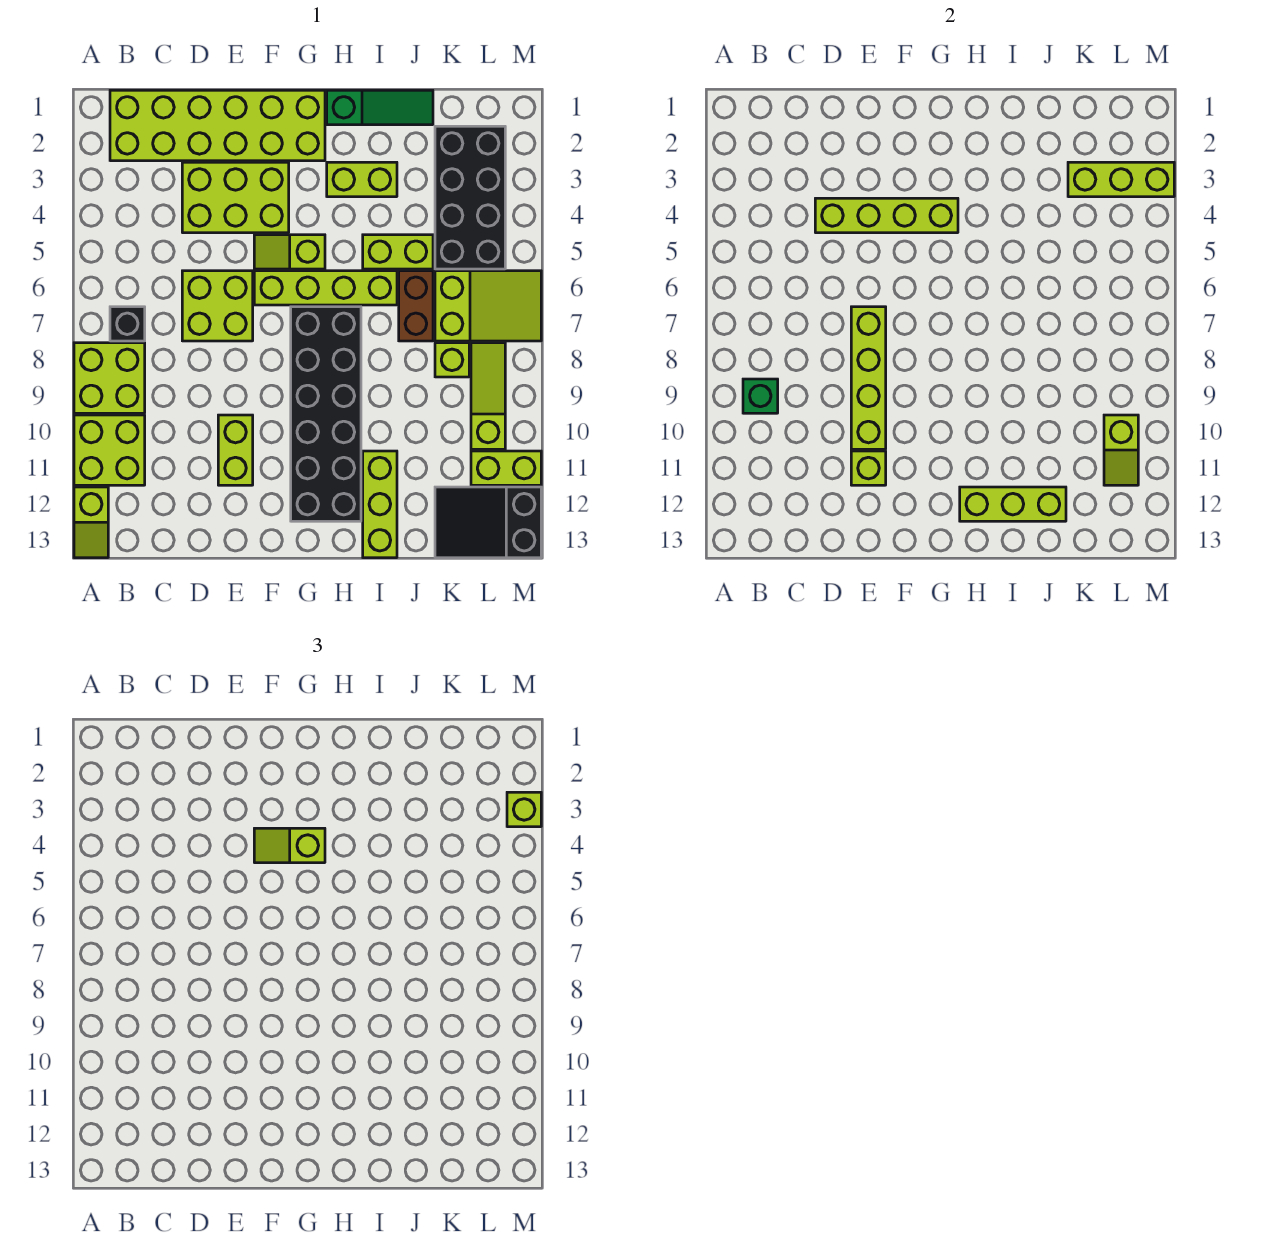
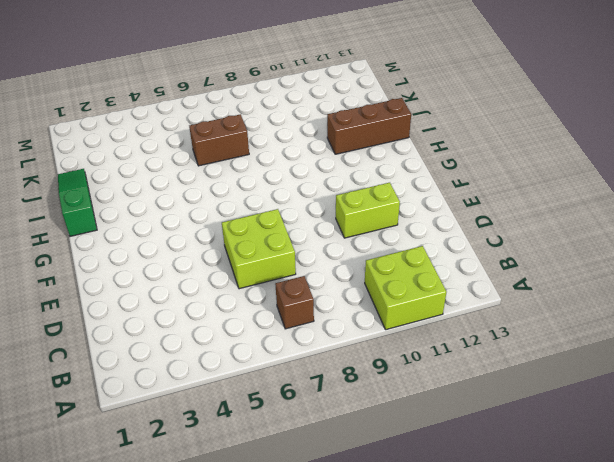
brown 1x1 brick [275,276,314,329] -> black 1x1 brick [110,307,145,341]
brown 1x3 brick [327,98,411,154] -> lime 1x3 brick [363,451,397,558]
none -> lime 2x2 brick [74,343,145,413]
none -> lime 1x2 slope [74,487,108,558]
none -> lime 2x6 brick [110,90,325,161]
none -> lime 2x3 brick [182,162,289,233]

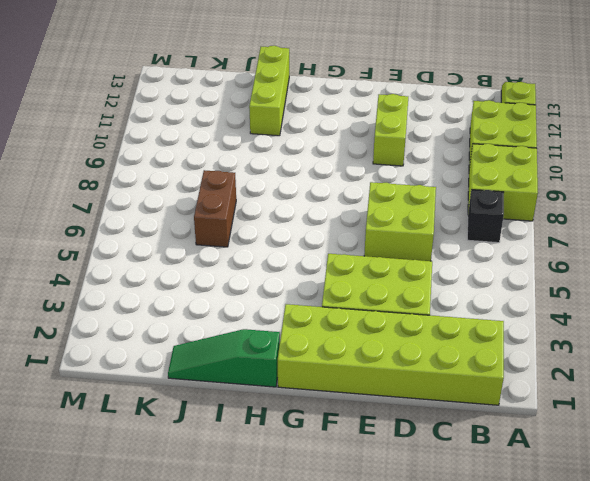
none -> lime 1x2 slope [254,235,325,269]
none -> lime 1x4 brick [254,271,397,305]
none -> black 2x6 brick [291,307,361,521]
none -> lime 1x2 brick [327,162,397,197]

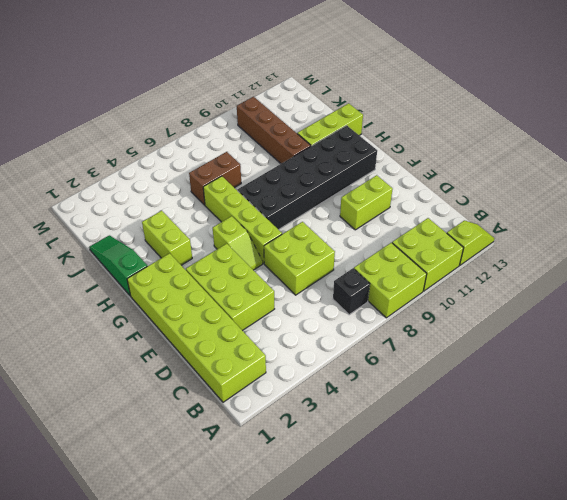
brown 1x4 brick [237,97,311,164] -> lime 1x3 slope [471,343,505,449]
none -> lime 1x2 brick [363,235,433,269]
none -> black 2x4 brick [435,126,505,269]
none -> lime 2x3 slope [435,271,541,341]
none -> lime 1x1 brick [435,343,469,377]

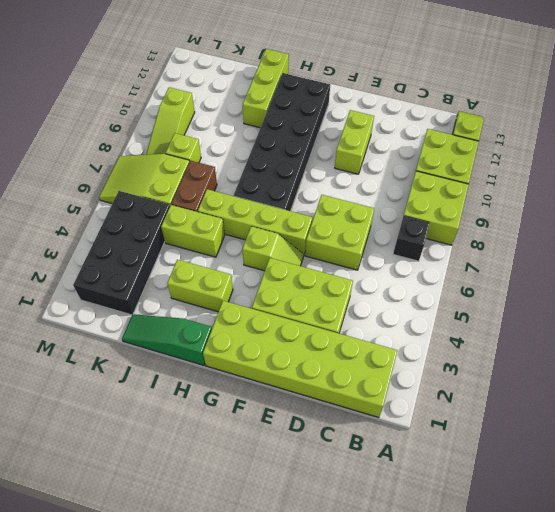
none -> black 2x3 slope [435,487,541,558]
none -> lime 1x2 brick [471,451,541,485]
none -> green 1x1 brick [743,379,778,413]
none -> lime 1x4 brick [815,198,958,233]

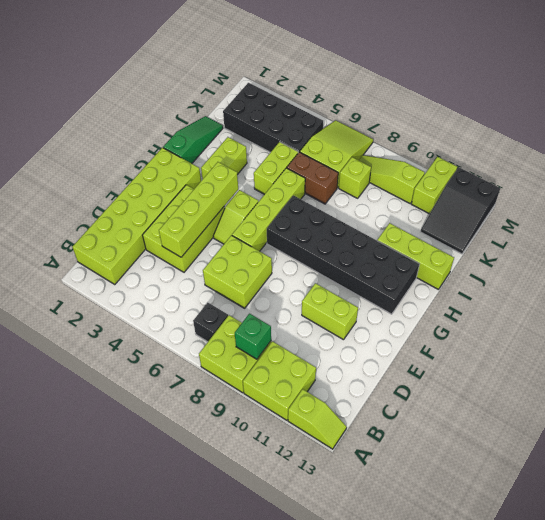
none -> lime 1x4 brick [851,307,886,449]
none -> lime 1x1 brick [851,451,886,485]
none -> lime 1x3 brick [960,487,1066,521]
none -> lime 1x3 brick [1068,162,1174,197]

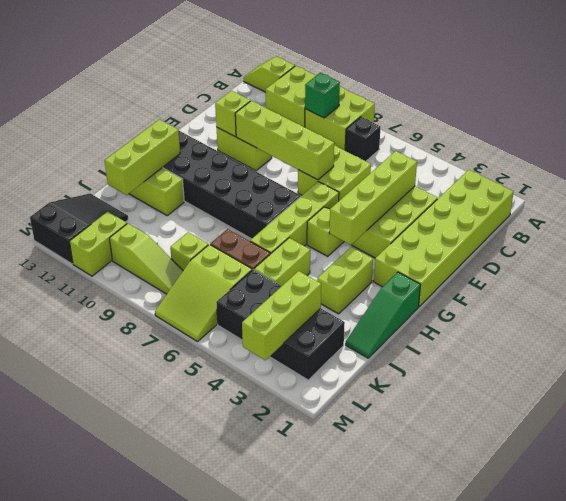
none -> lime 1x2 slope [1104,415,1138,485]
none -> lime 1x2 slope [254,828,325,863]
none -> lime 1x1 brick [507,792,541,827]

